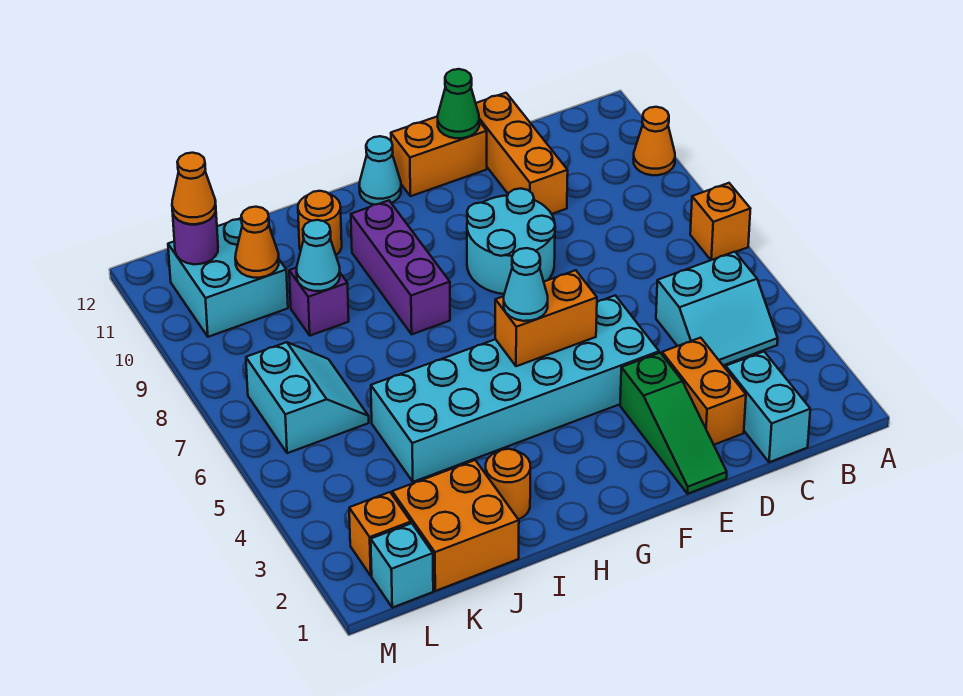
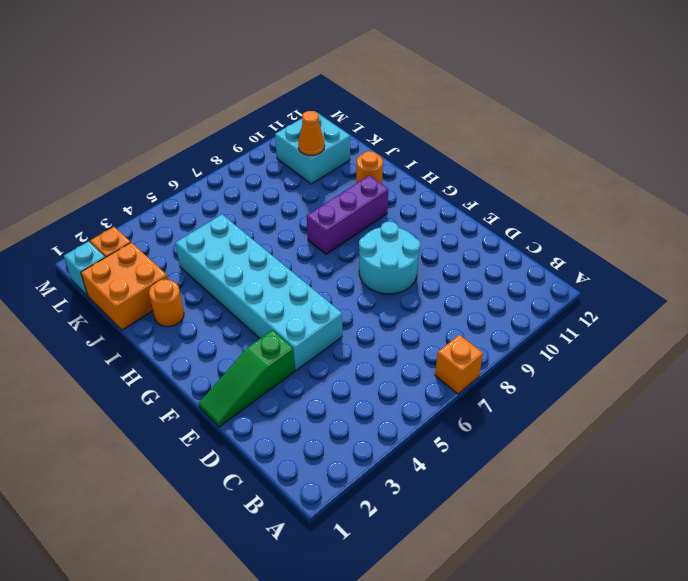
none -> orange 1x1 cone [633,107,675,175]
none -> cyan 2x2 slope [656,252,778,365]
none -> cyan 1x2 brick [726,352,810,462]

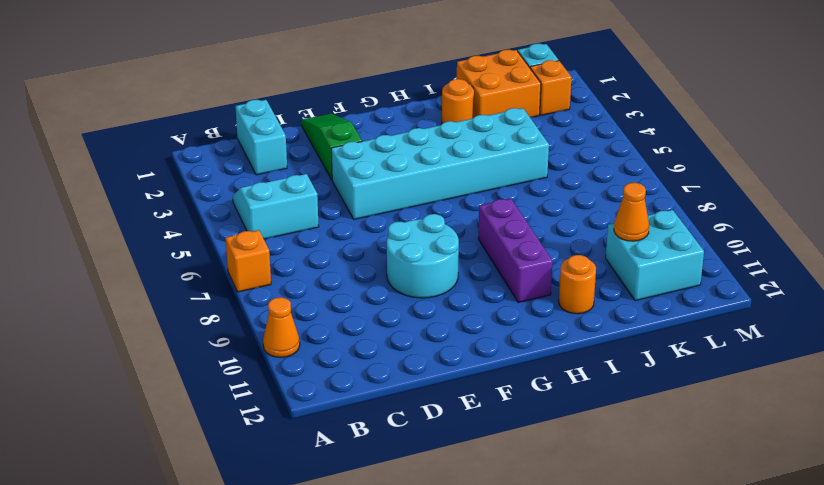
none -> orange 1x2 brick [662,338,746,445]
none -> orange 1x3 brick [476,93,568,214]
none -> orange 1x2 brick [391,116,487,196]

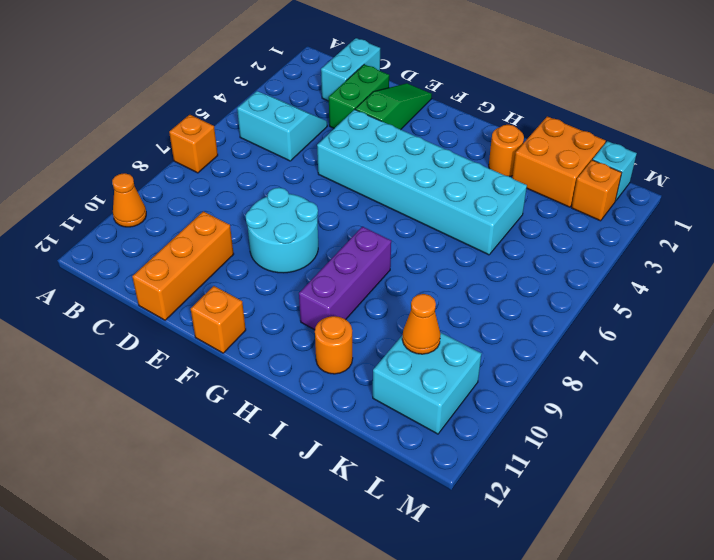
green 1x2 brick [329,64,389,128] -> orange 1x2 brick [662,338,746,445]
orange 1x1 brick [191,286,246,353] -> orange 1x2 brick [391,116,487,196]
none -> cyan 1x1 cone [359,136,401,205]
none -> purple 1x1 brick [289,268,349,336]
none -> cyan 2x2 slope [246,342,369,453]

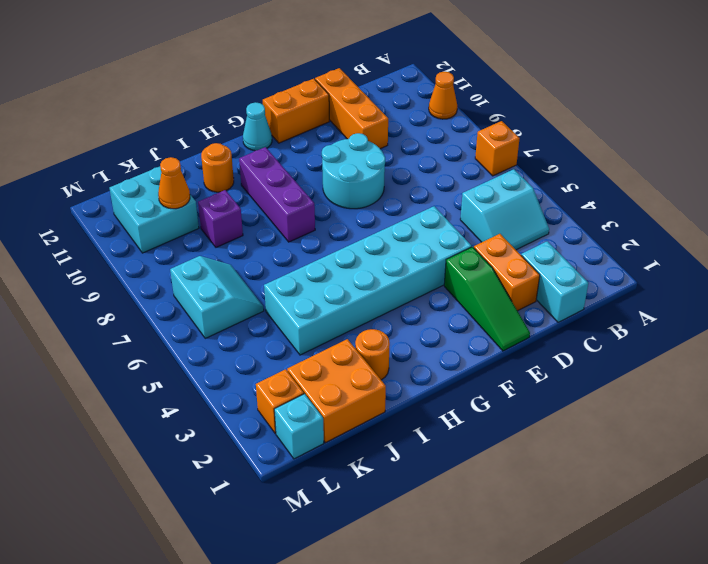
none -> green 1x1 cone [438,69,479,138]
none -> orange 1x2 brick [495,270,597,366]
none -> cyan 1x1 cone [296,220,340,291]

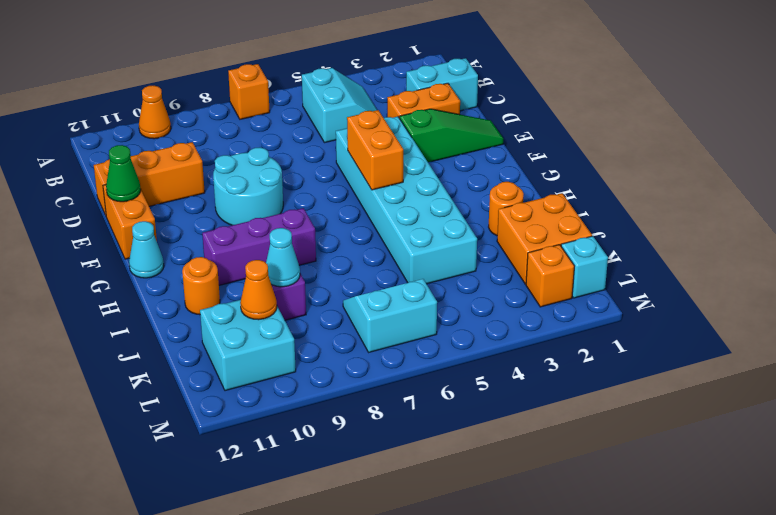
none -> purple 1x1 round brick [173,212,218,264]
none -> cyan 1x1 cone [504,248,548,321]
none -> orange 1x1 cone [172,153,216,224]

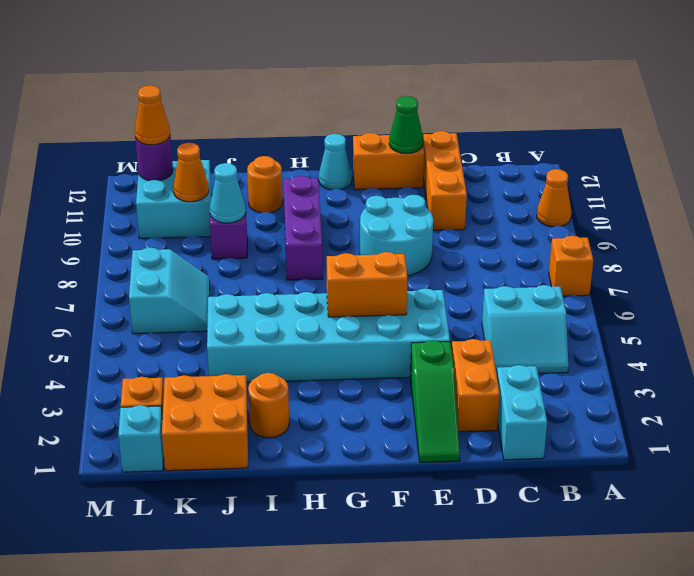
none -> cyan 1x1 cone [504,248,548,321]

